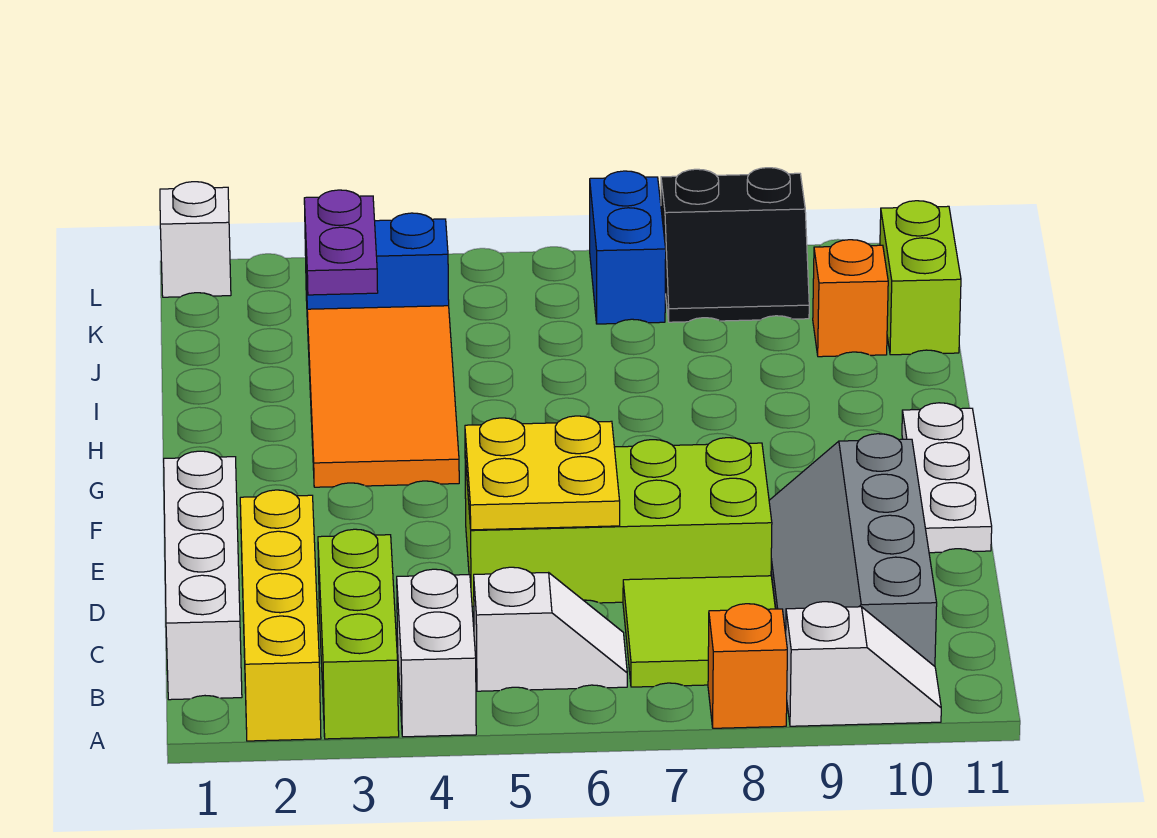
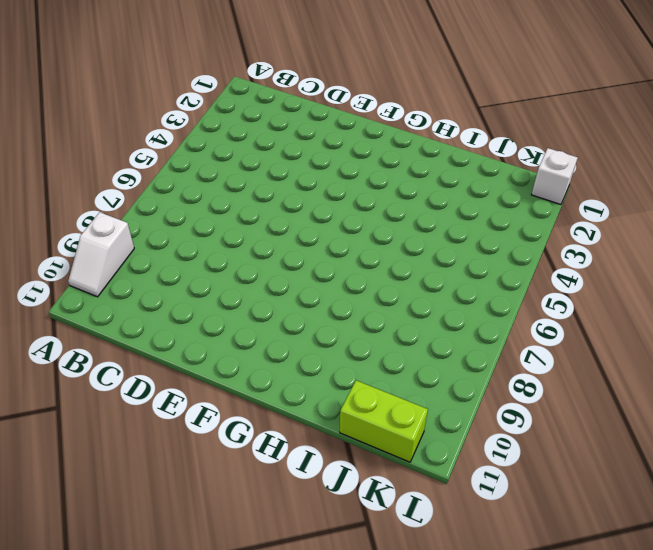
none -> yellow 1x4 brick [240,490,321,741]
none -> lime 1x3 brick [318,529,399,739]
none -> white 1x2 brick [397,569,476,737]

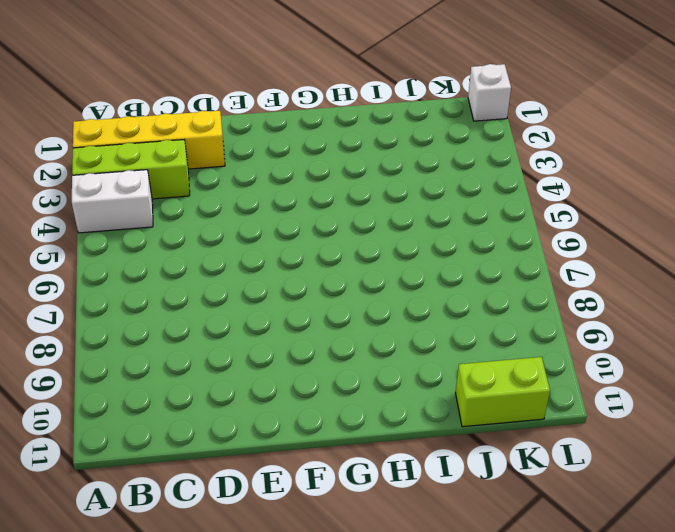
none -> orange 1x1 brick [708,604,787,728]
none -> white 1x2 slope [786,602,941,726]
none -> white 1x4 brick [164,451,242,700]

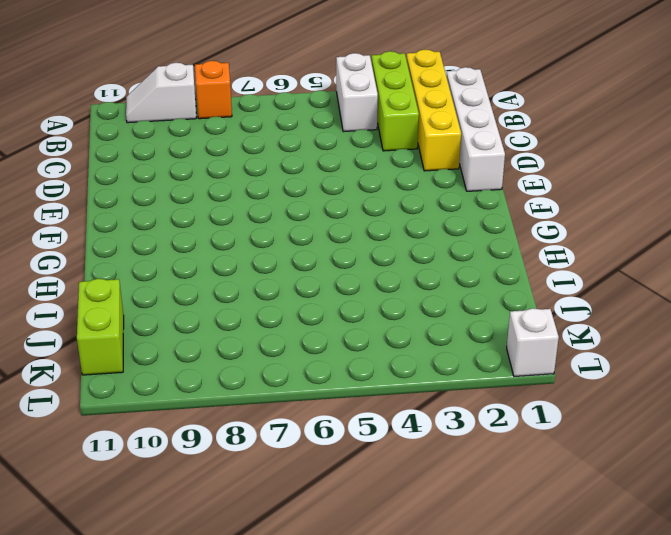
none -> white 1x2 slope [474,567,627,691]
none -> lime 2x2 tile [623,576,775,687]
none -> grey 2x4 slope [769,434,937,666]

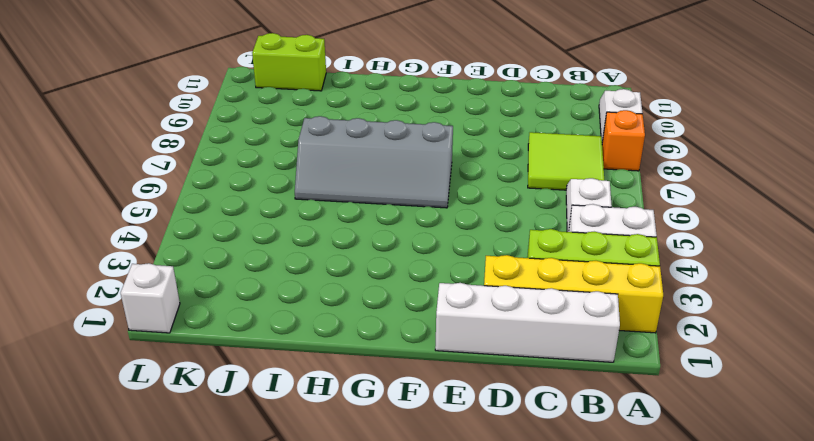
grey 2x4 slope [295,116,453,208] -> grey 2x4 slope moved to [769,434,937,666]
none -> lime 2x4 brick [465,438,772,606]
none -> white 1x3 plate [902,403,992,553]
none -> orange 2x4 tile [307,306,459,487]

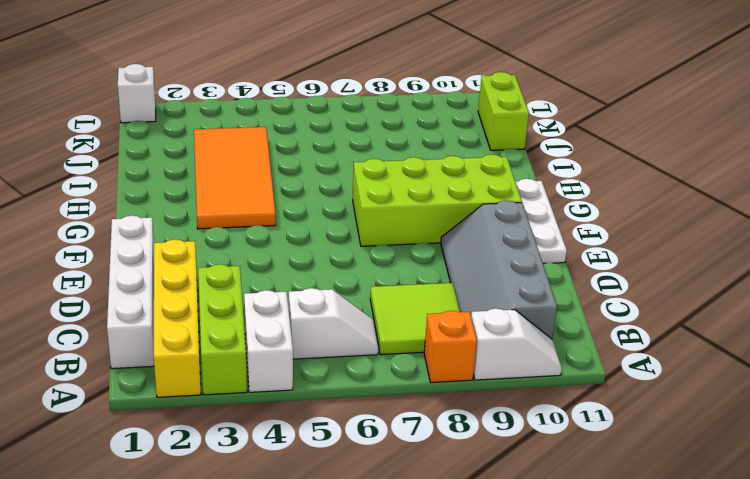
lime 2x4 brick [353,154,522,246] -> lime 2x4 brick moved to [465,438,772,606]
none -> orange 1x1 brick [813,240,888,357]
none -> blue 1x2 brick [305,213,449,325]
none -> blue 1x2 brick [590,171,666,324]

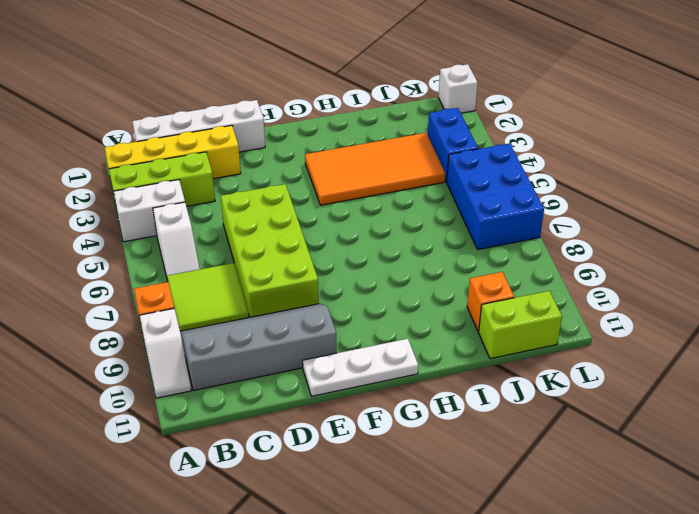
blue 2x3 brick [447,143,544,250] -> blue 1x2 brick [590,171,666,324]
none -> black 2x2 slope [661,168,809,322]
none -> yellow 2x2 plate [465,416,620,530]
none -> purple 1x2 plate [304,190,378,295]

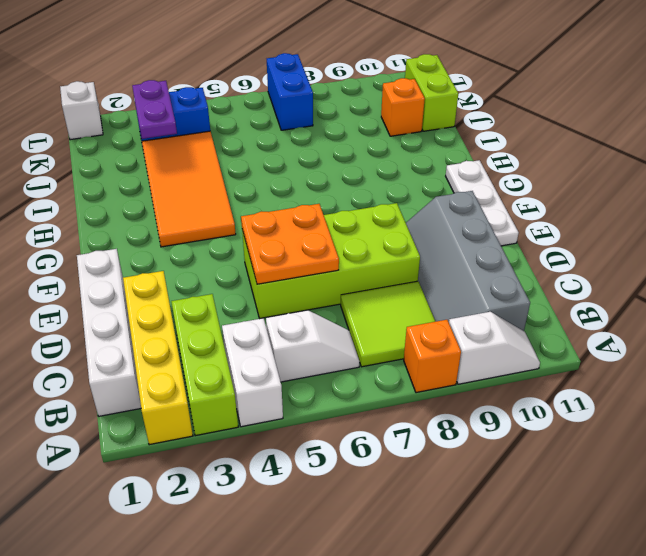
orange 2x2 plate [241,204,339,284] -> yellow 2x2 plate [465,416,620,530]
none -> black 2x2 slope [661,168,809,322]

